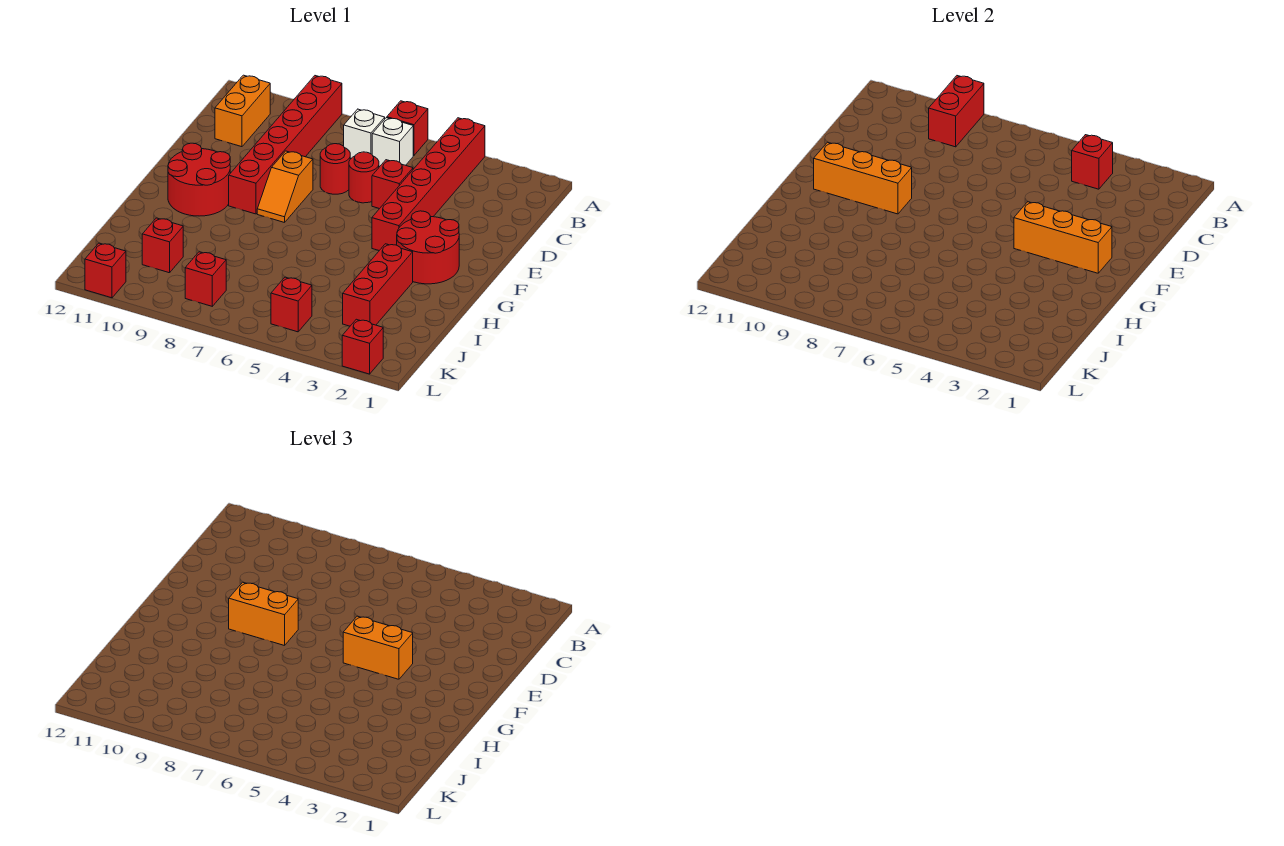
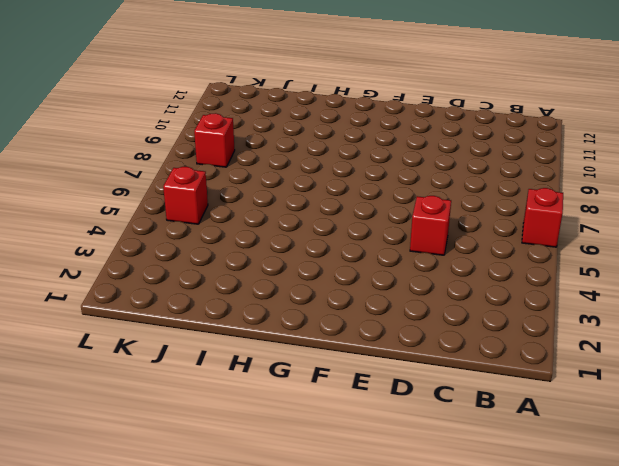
none -> red 1x6 brick [372,118,485,251]
none -> red 1x6 brick [229,76,342,214]
none -> white 1x1 brick [372,118,413,167]

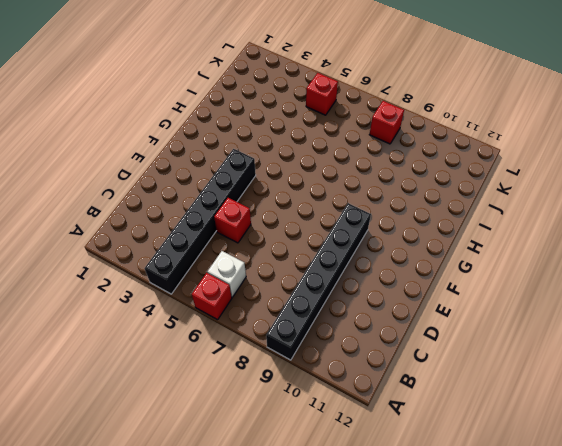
black 1x6 brick [145,149,256,294] -> red 1x6 brick [372,118,485,251]
black 1x6 brick [266,203,371,360] -> red 1x6 brick [229,76,342,214]
none -> white 1x1 brick [344,109,385,158]
none -> orange 1x2 brick [215,75,270,147]
none -> red 1x1 round brick [349,152,379,203]

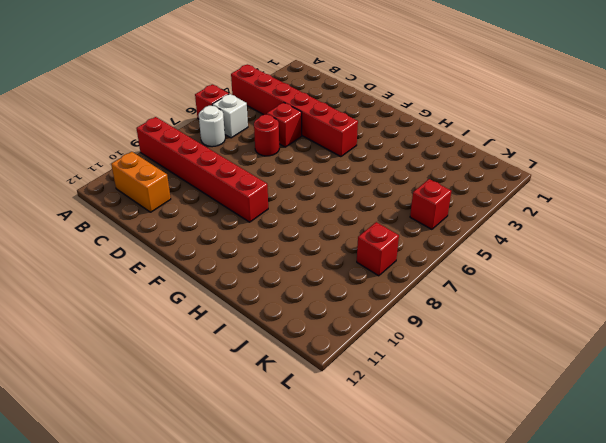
white 1x1 round brick [199,106,225,147] -> white 1x1 brick [344,109,385,158]
none -> red 1x1 round brick [320,144,350,194]
none -> orange 1x2 slope [257,151,313,223]
none -> red 2x2 round brick [397,211,459,284]

